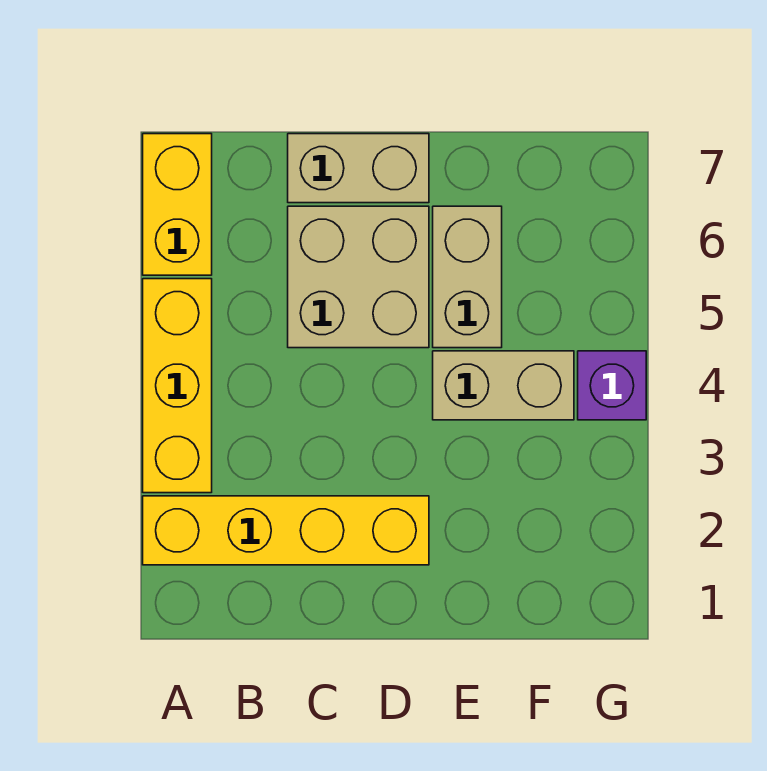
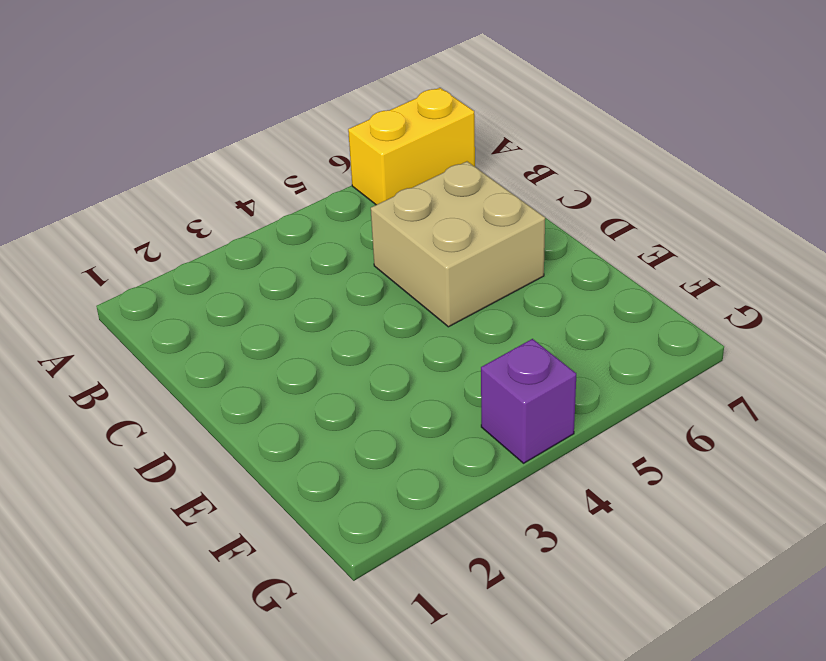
none -> yellow 1x4 brick [143,496,429,565]
none -> yellow 1x3 brick [143,279,212,493]

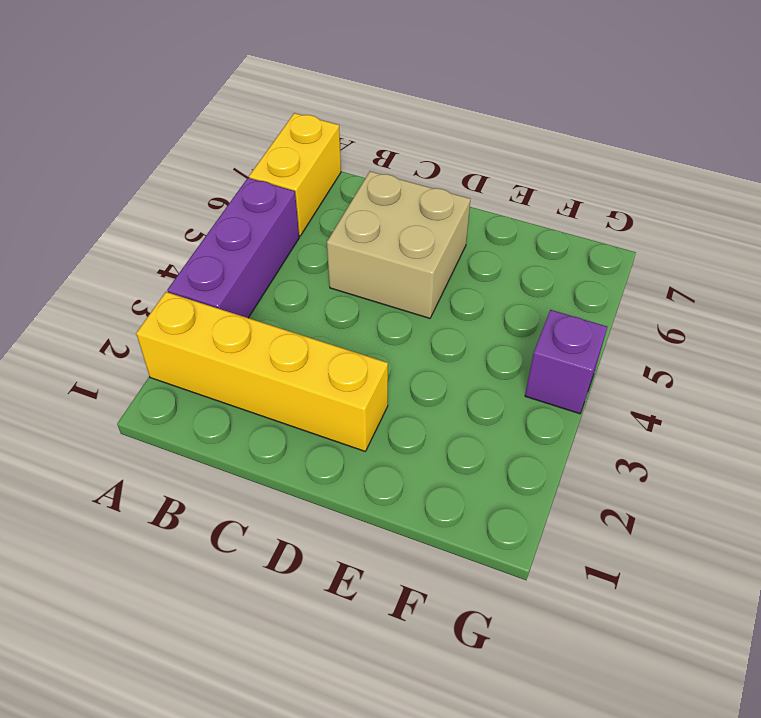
purple 1x3 brick [167,178,299,318] -> yellow 1x3 brick [143,279,212,493]
none -> tan 1x2 brick [288,134,429,203]
none -> tan 1x2 brick [433,351,574,420]

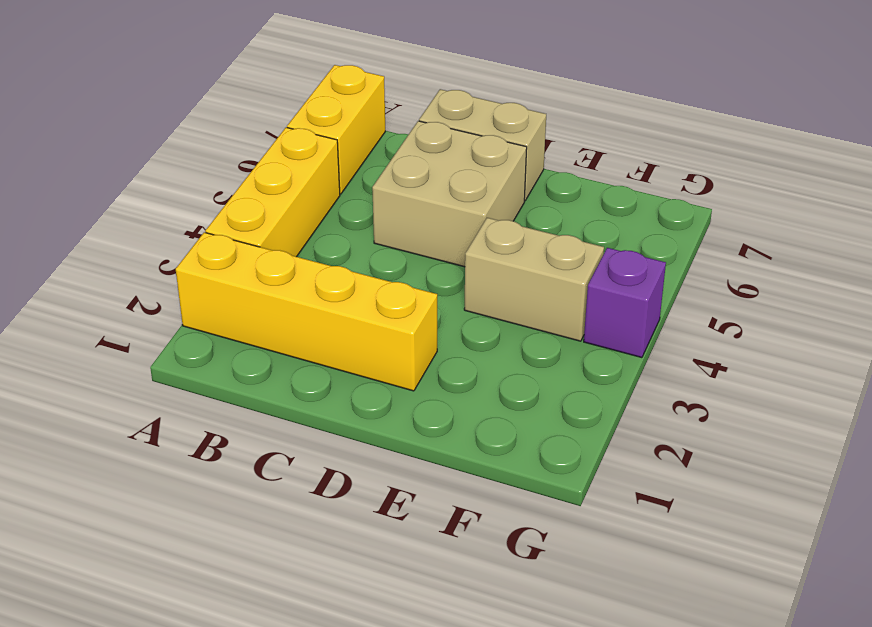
none -> tan 1x2 brick [433,206,502,348]

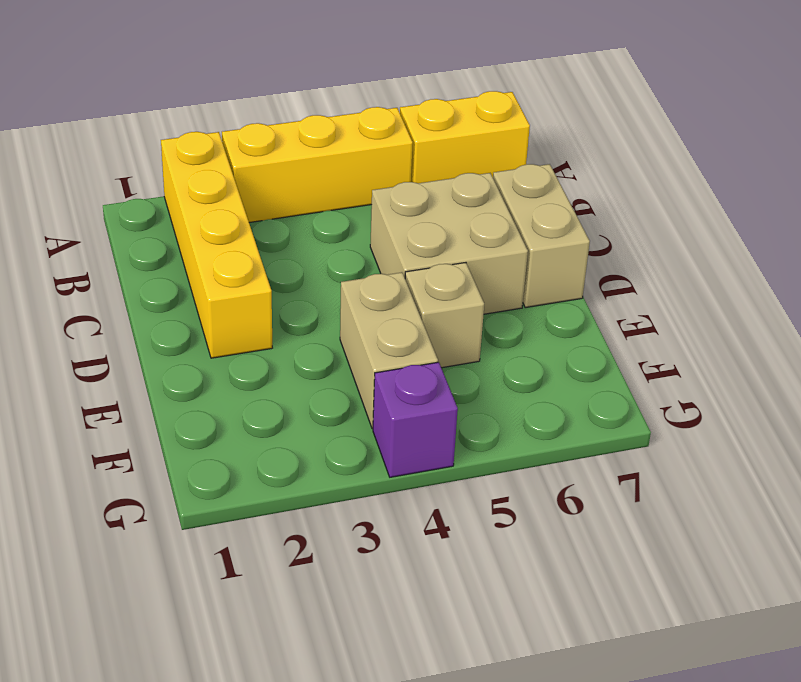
tan 1x1 brick [405,263,484,368] -> tan 1x2 brick [433,206,502,348]

